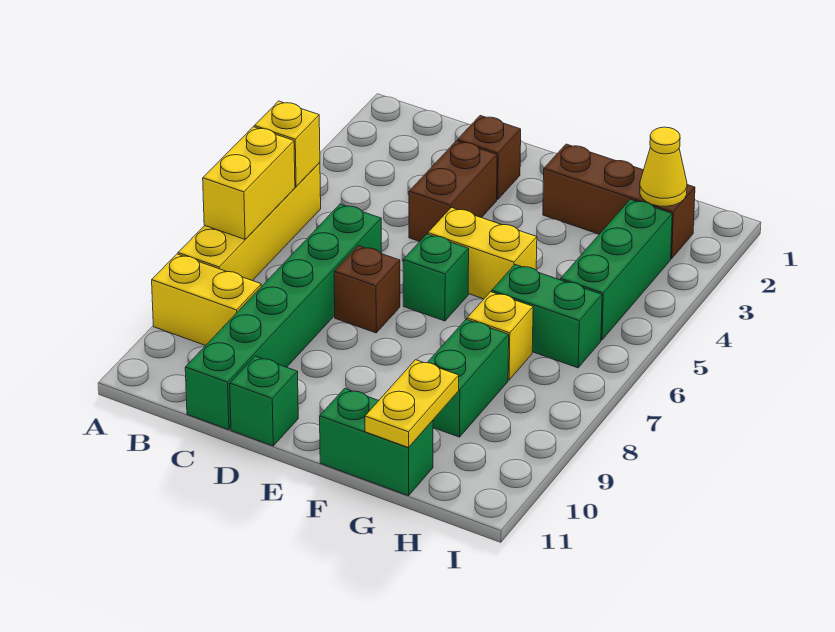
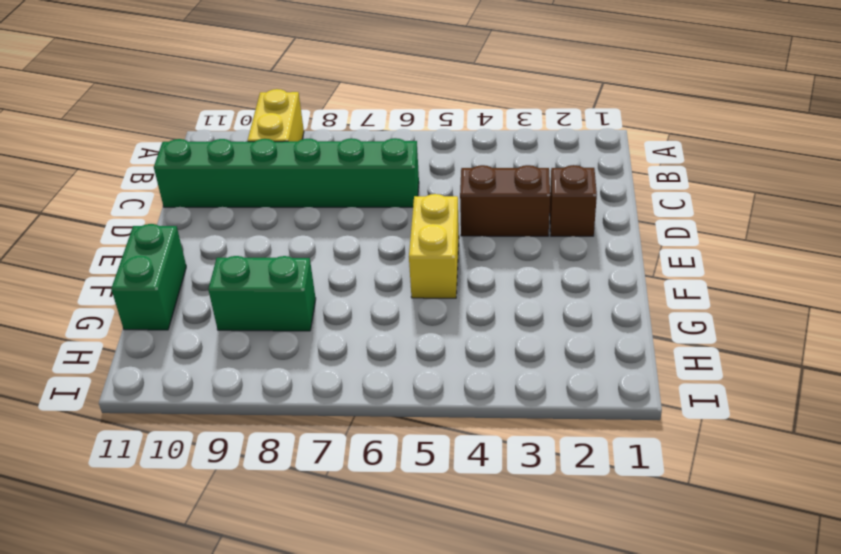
none -> yellow 1x4 brick [178,162,321,281]
none -> brown 1x1 brick [334,246,400,333]
none -> green 1x1 brick [230,356,298,446]

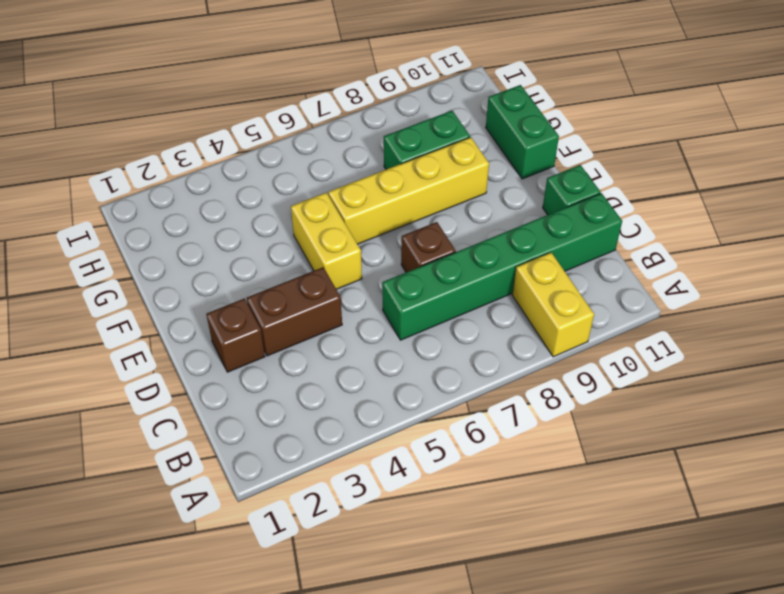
yellow 1x4 brick [328,137,489,244] -> yellow 1x4 brick moved to [178,162,321,281]
none -> green 1x1 brick [403,234,469,321]
none -> brown 1x3 brick [543,144,695,259]
none -> green 1x2 brick [492,265,602,368]

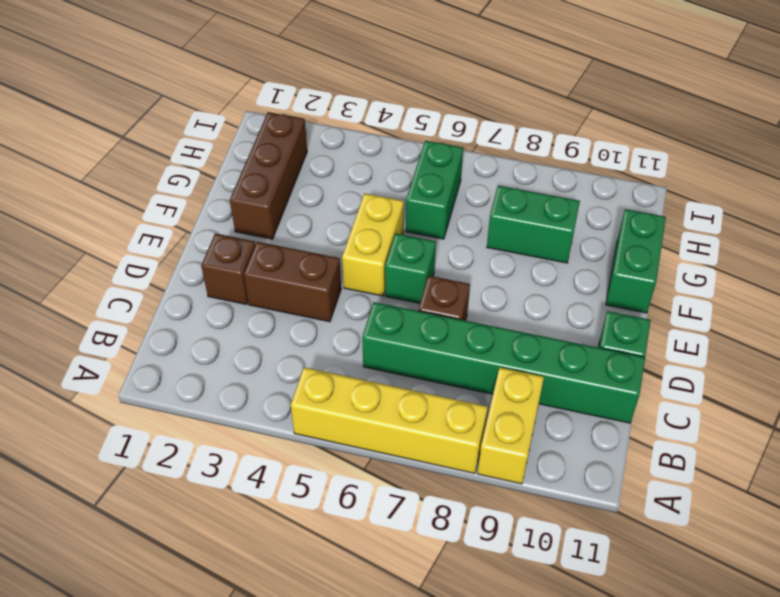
none -> yellow 1x1 brick [467,292,533,380]
none -> green 1x3 brick [561,199,672,340]
none -> yellow 1x1 brick [254,101,320,186]

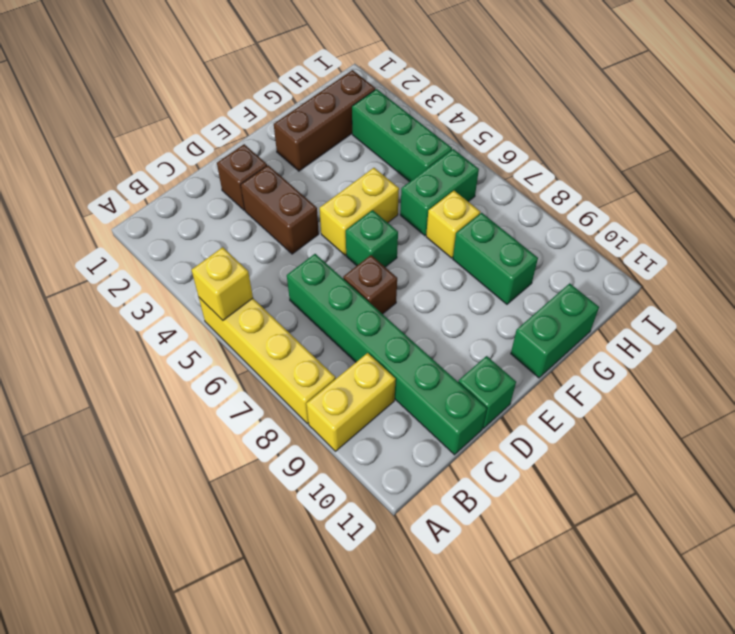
none -> yellow 1x2 brick [203,127,295,239]
none -> yellow 1x2 plate [365,360,459,448]
none -> yellow 1x1 cone [640,127,687,206]

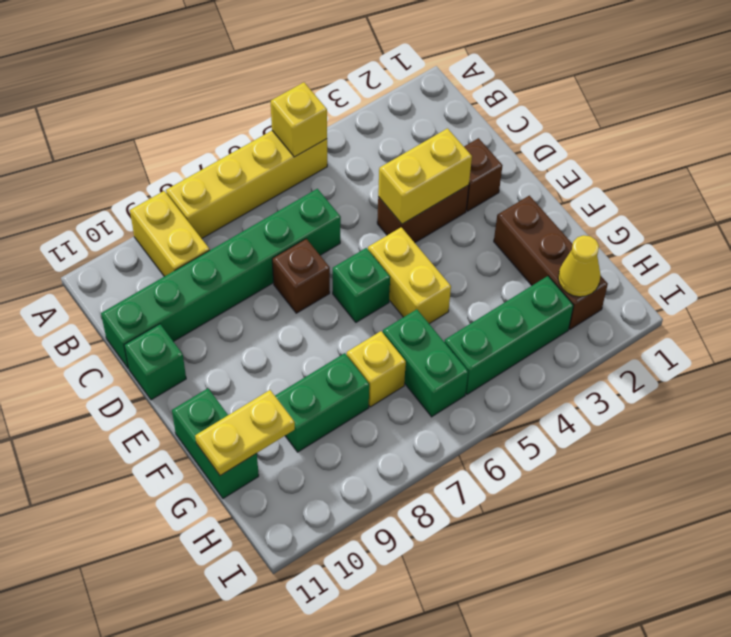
yellow 1x2 brick [378,128,472,224] -> yellow 1x2 brick moved to [203,127,295,239]

